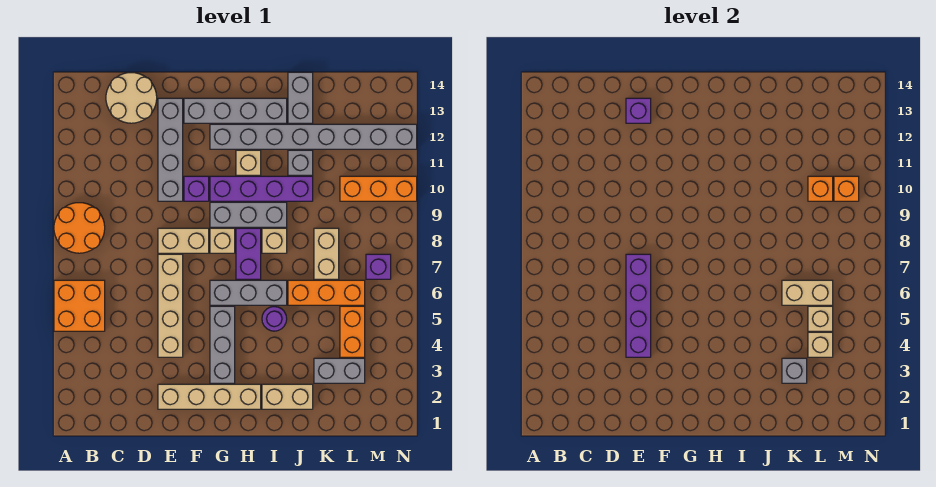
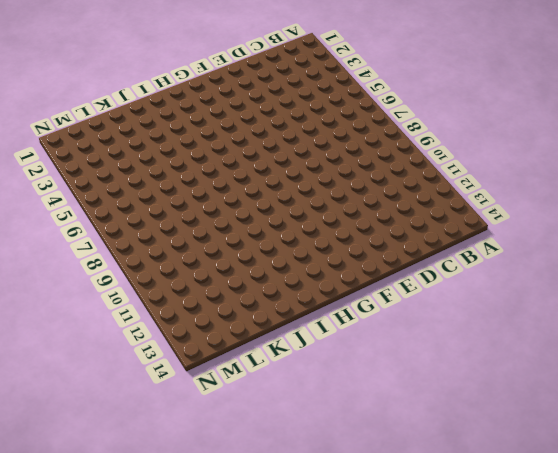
none -> orange 2x2 brick [54,280,105,331]
none -> orange 2x2 round brick [54,203,105,253]
none -> tan 2x2 round brick [106,73,157,123]
none -> tan 1x4 brick [158,384,261,409]

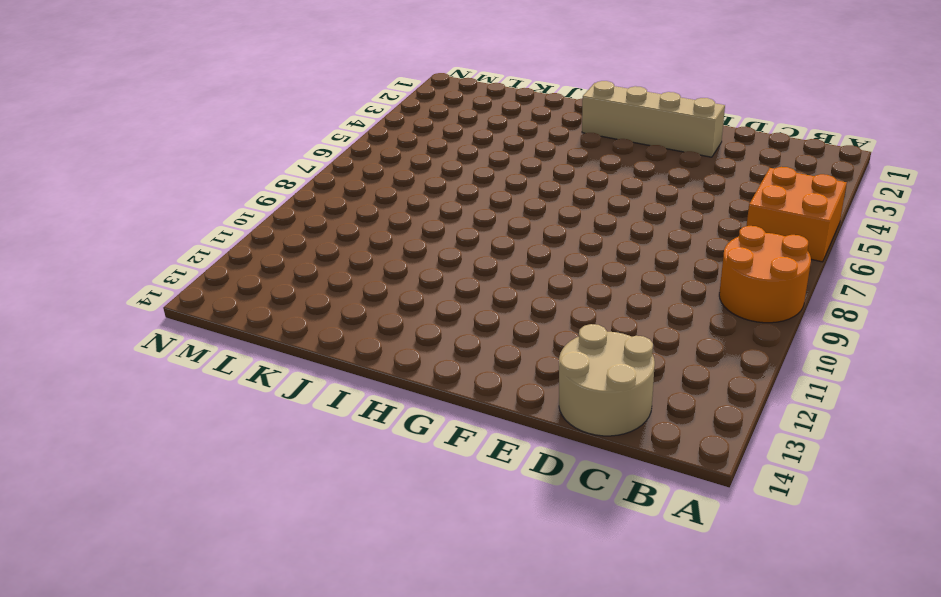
none -> tan 1x4 brick [158,254,183,357]
none -> tan 1x2 brick [158,228,209,253]
none -> grey 1x4 brick [158,98,183,201]
none -> purple 1x1 brick [184,176,209,201]

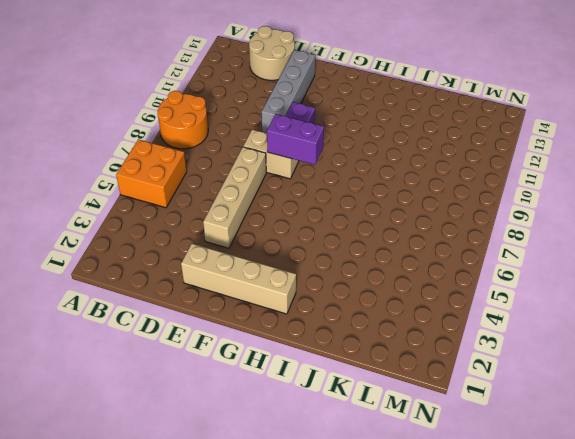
purple 1x2 brick [267,114,324,165] -> purple 1x2 brick turned to [236,228,261,279]
none -> grey 1x4 brick [184,98,287,123]
none -> grey 1x3 brick [210,306,235,383]
none -> grey 1x3 brick [210,280,287,305]
none -> tan 1x1 brick [210,228,235,253]

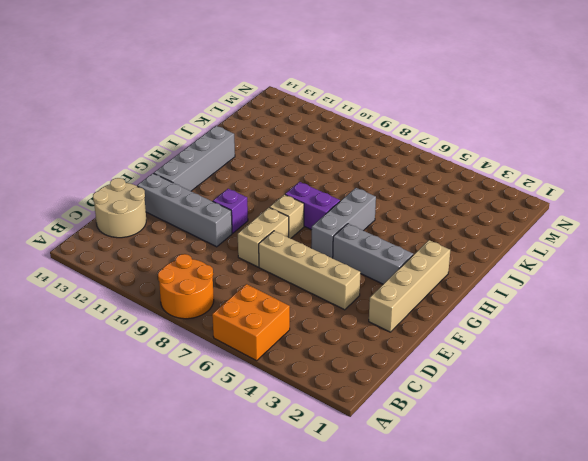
none -> grey 1x3 brick [210,202,287,227]
none -> purple 1x4 brick [210,176,313,201]
none -> grey 1x8 brick [210,124,417,149]
none -> tan 1x1 brick [236,150,261,175]

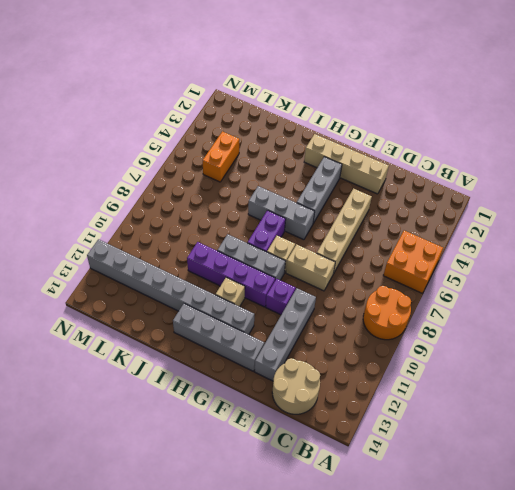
none -> tan 1x2 brick [262,384,313,409]
none -> purple 1x1 round brick [262,307,287,331]
none -> tan 1x1 brick [262,228,287,253]
none -> orange 1x3 brick [288,280,365,305]

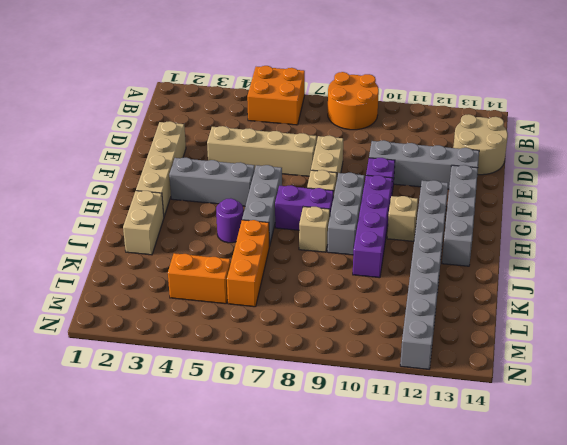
none -> grey 1x1 brick [288,150,313,175]
none -> grey 1x2 brick [288,72,313,123]
none -> grey 1x2 brick [314,358,365,383]
none -> tan 1x2 brick [314,228,339,279]

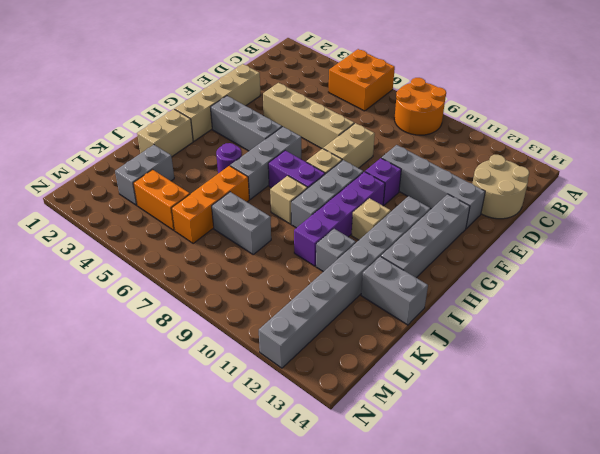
grey 1x2 brick [212,192,271,254] -> tan 1x2 brick [314,228,339,279]
none -> orange 1x3 brick [340,176,417,201]
none -> purple 1x1 brick [366,254,391,279]
none -> purple 1x4 brick [626,254,651,357]
none -> purple 1x1 brick [626,98,651,123]

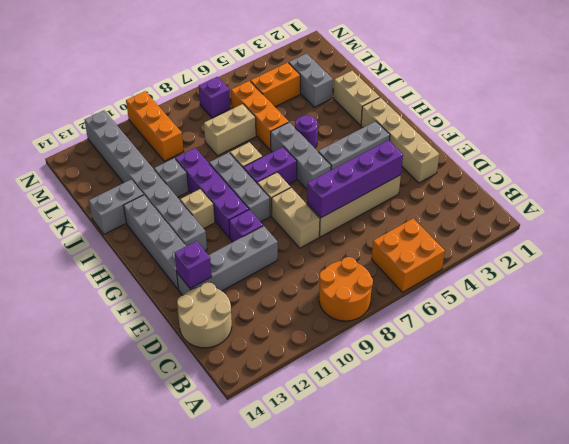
none -> grey 1x1 brick [782,358,807,383]
none -> tan 1x2 brick [782,280,833,305]
none -> tan 1x1 brick [808,332,833,357]
none -> tan 1x1 brick [808,306,833,331]

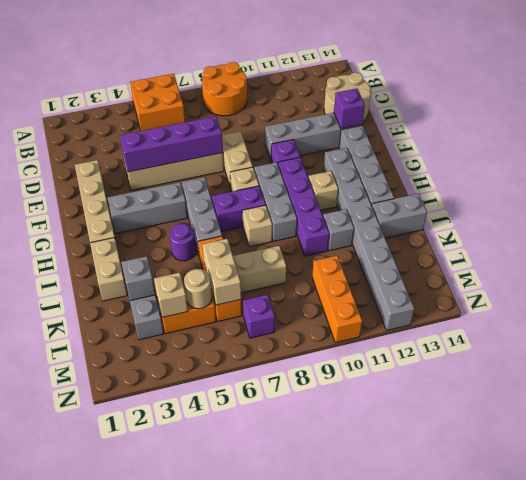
tan 1x1 round brick [184,269,212,309] -> tan 1x1 brick [808,306,833,331]
none -> orange 1x1 brick [808,176,833,201]
none -> orange 1x1 brick [834,176,859,201]

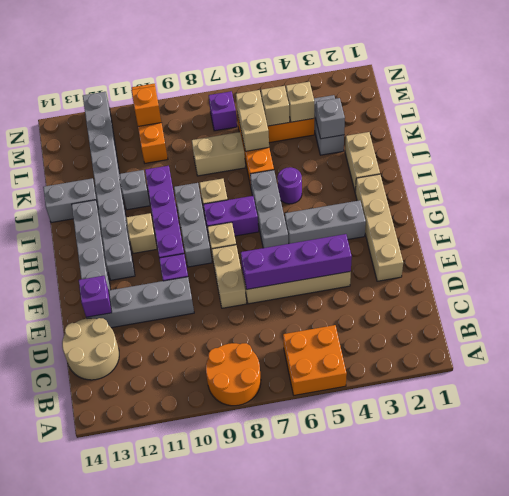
none -> orange 1x1 brick [808,176,833,201]

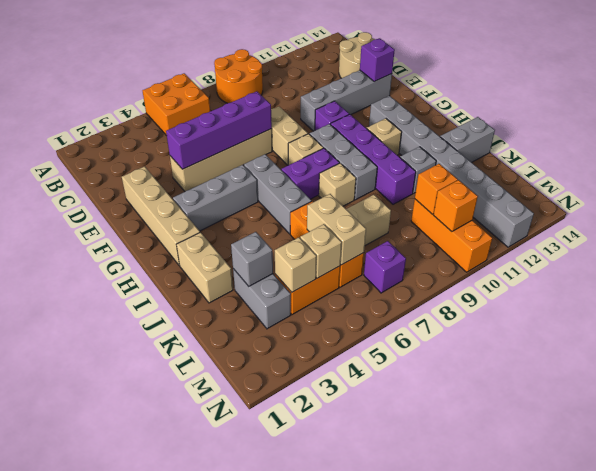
none -> grey 1x4 brick [184,98,287,123]
none -> purple 1x1 round brick [262,307,287,331]

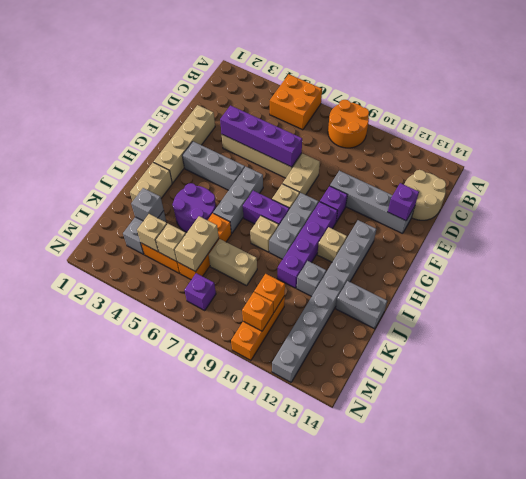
purple 2x2 round brick [173,183,216,232] -> purple 1x1 round brick [262,307,287,331]
none -> grey 1x4 brick [184,98,287,123]

